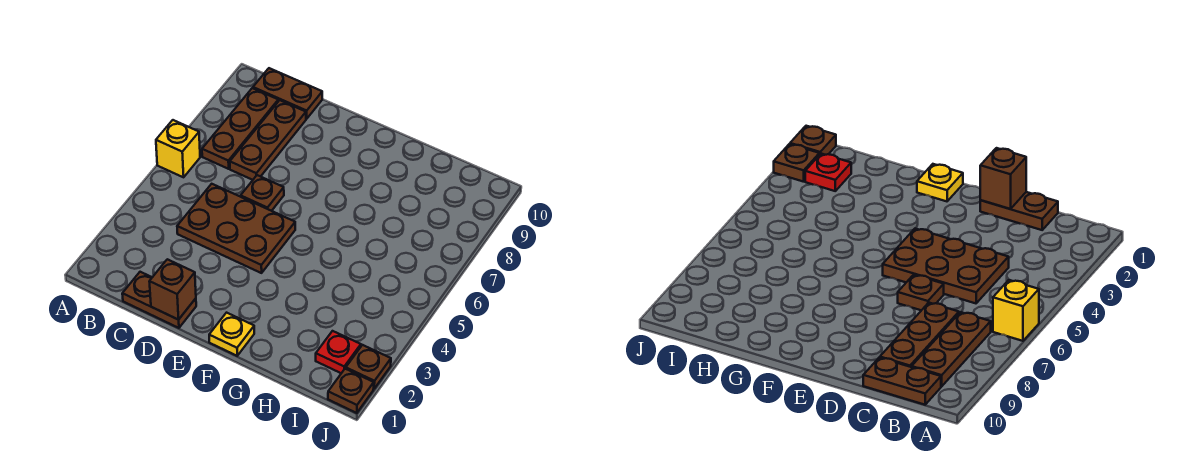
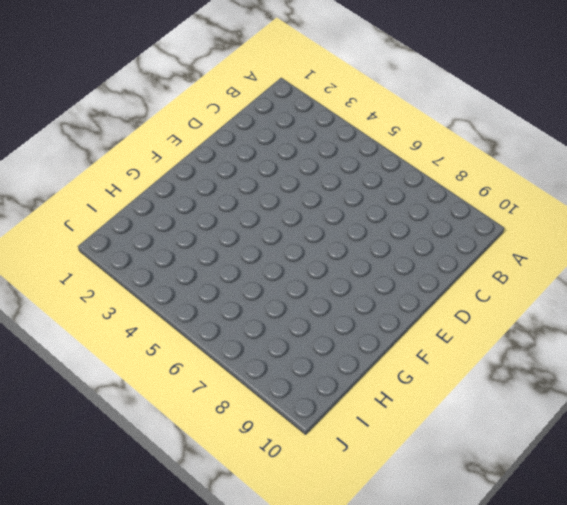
none -> yellow 1x1 brick [156,120,200,177]
none -> brown 1x3 plate [202,88,278,169]
none -> brown 1x2 plate [253,68,322,119]

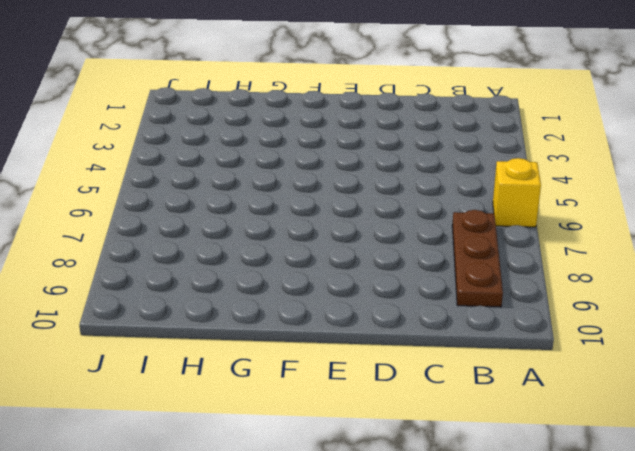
none -> brown 1x2 plate [253,68,322,119]
none -> brown 1x2 plate [122,272,196,328]
none -> brown 2x3 plate [177,184,295,273]

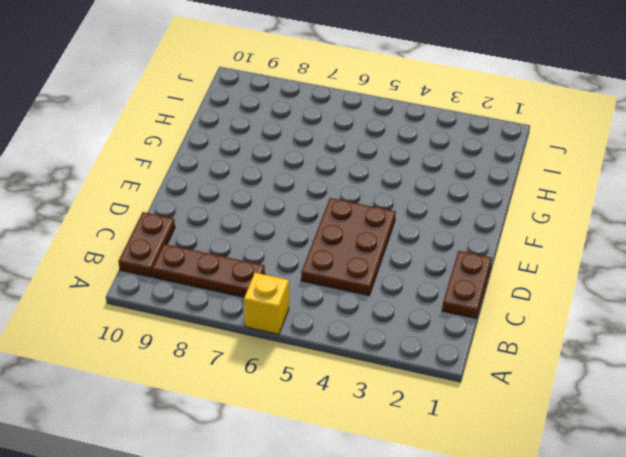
none -> brown 1x3 plate [230,100,306,180]
none -> brown 1x1 plate [241,175,284,211]
none -> yellow 1x1 plate [209,313,254,356]

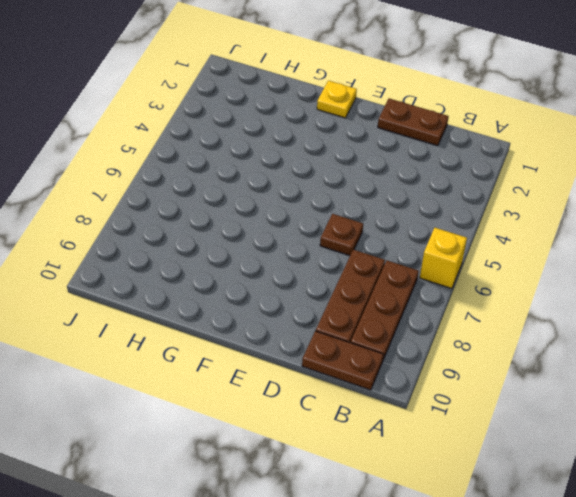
none -> brown 2x3 plate [177,184,295,273]
none -> red 1x1 plate [316,331,361,373]
none -> brown 1x1 plate [328,369,374,413]

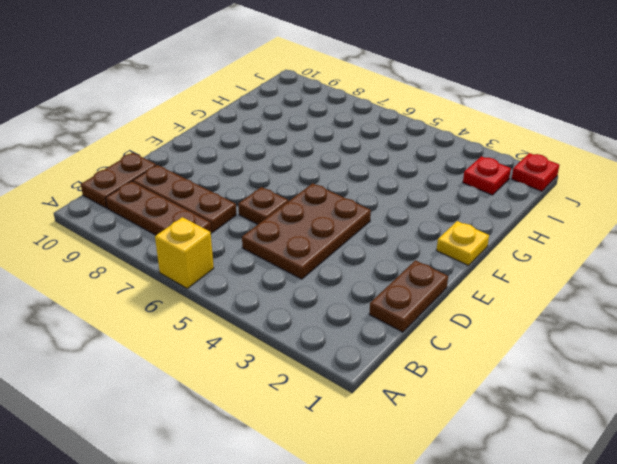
red 1x1 plate [512,153,559,191] -> brown 1x1 plate [328,369,374,413]
none -> brown 1x1 plate [346,345,391,389]
none -> brown 1x1 brick [149,259,196,320]

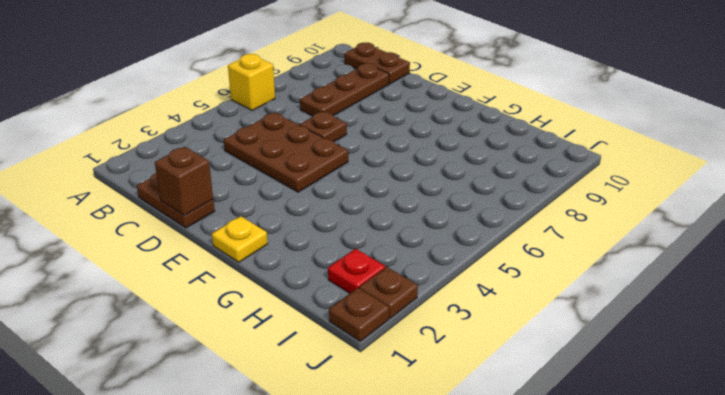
none -> brown 1x3 plate [202,88,278,169]

